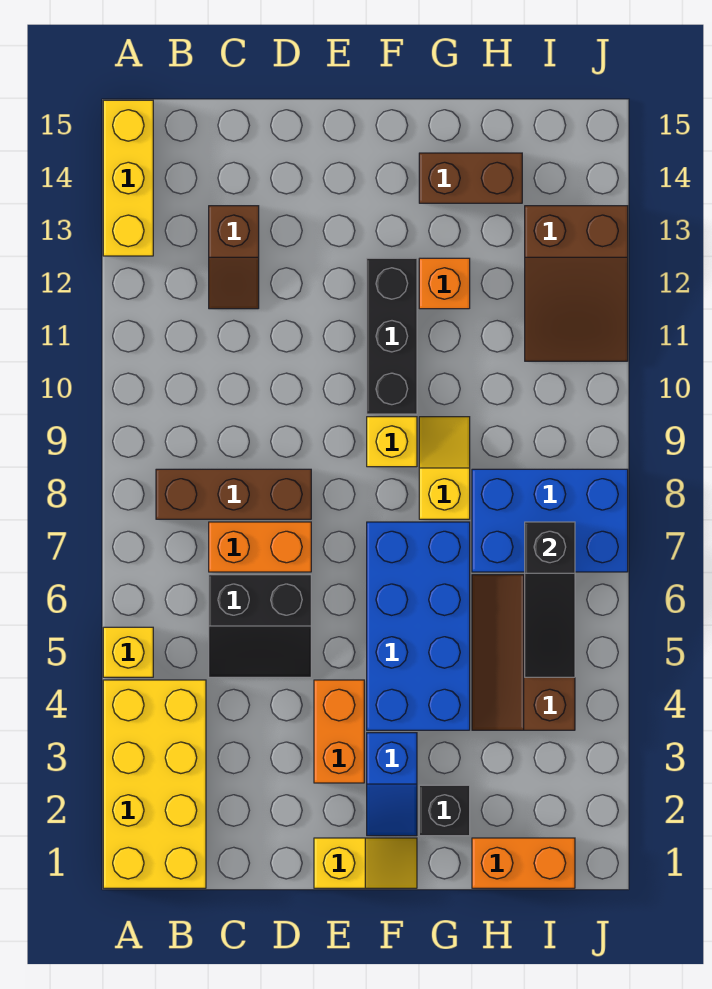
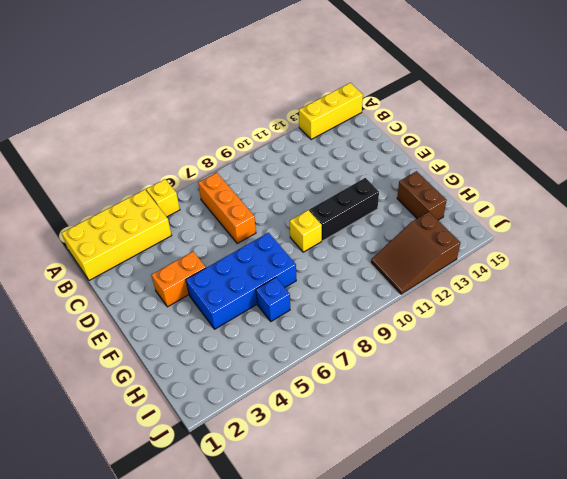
orange 1x3 brick [198,173,256,243] -> orange 1x2 brick [209,522,311,572]
blue 1x1 brick [256,278,290,321] -> brown 2x3 slope [472,575,575,730]
none -> brown 1x3 brick [156,469,311,519]
none -> black 2x2 slope [209,575,311,677]
none -> brown 1x2 slope [209,206,259,309]

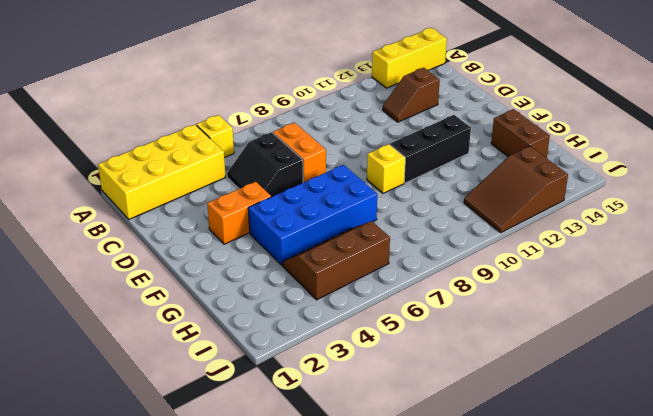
none -> brown 1x3 brick [156,469,311,519]
none -> yellow 1x2 slope [314,838,417,888]
none -> blue 1x2 slope [367,733,417,836]

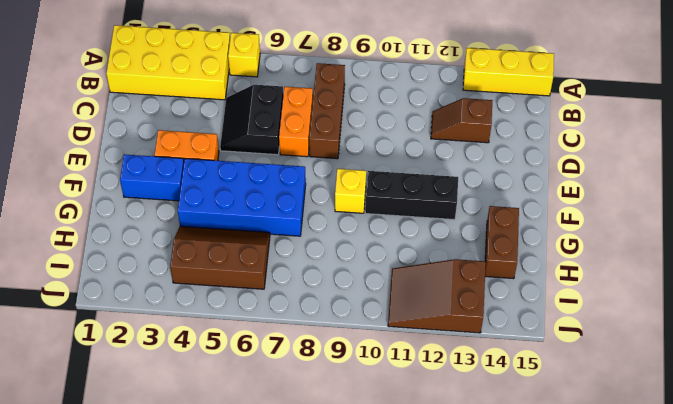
blue 1x2 brick [120,154,184,201] -> blue 1x2 slope [367,733,417,836]
none -> yellow 1x2 slope [314,838,417,888]
none -> black 1x1 brick [419,785,470,836]
none -> yellow 1x2 slope [419,417,470,519]

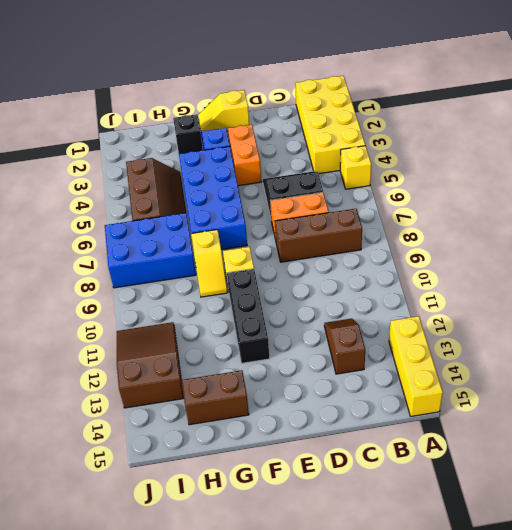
none -> orange 1x1 brick [419,258,470,309]
none -> orange 1x2 brick [472,838,575,888]
none -> black 1x3 slope [525,522,575,677]

